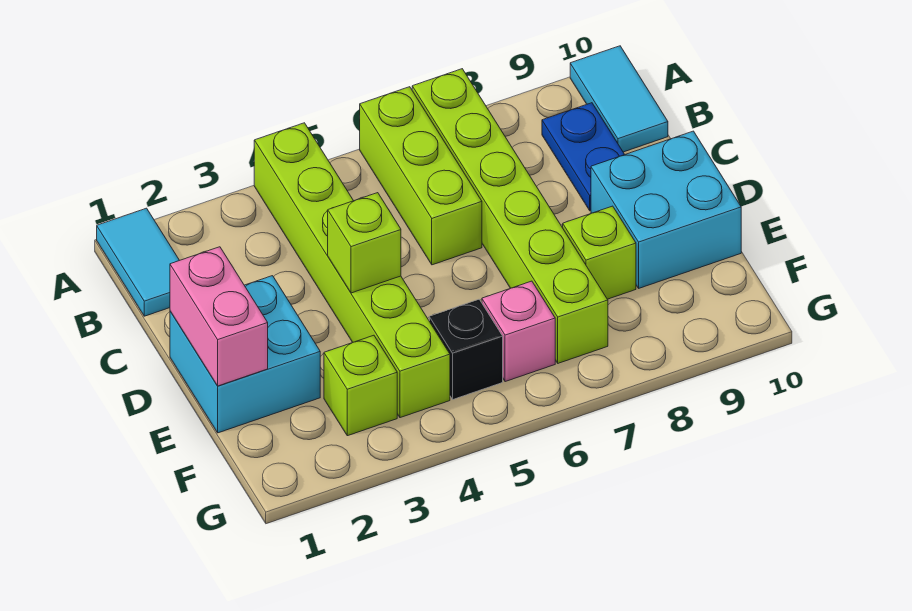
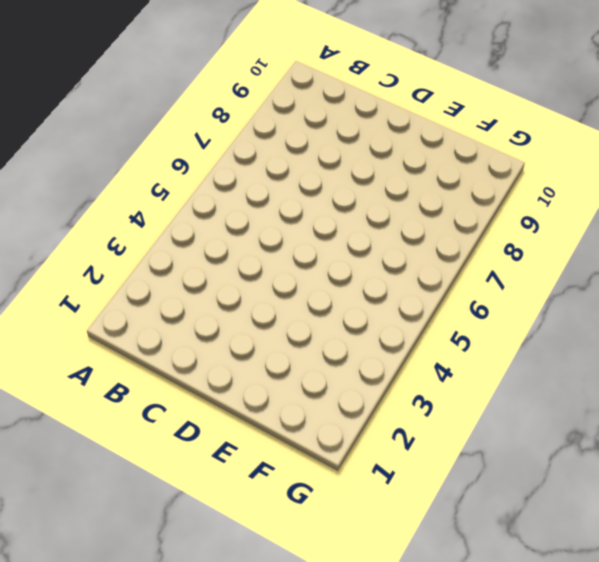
none -> cyan 1x2 tile [97,208,179,316]
none -> lime 1x6 brick [254,123,450,418]
none -> lime 1x3 brick [360,87,482,265]

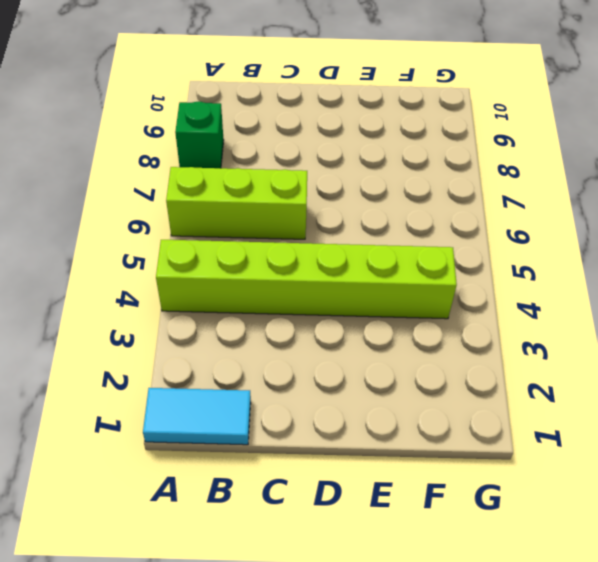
green 1x1 brick [175,101,224,168] -> none
none -> lime 1x6 brick [412,69,608,363]
none -> cyan 1x2 tile [570,46,668,152]
none -> blue 1x2 plate [542,103,625,211]

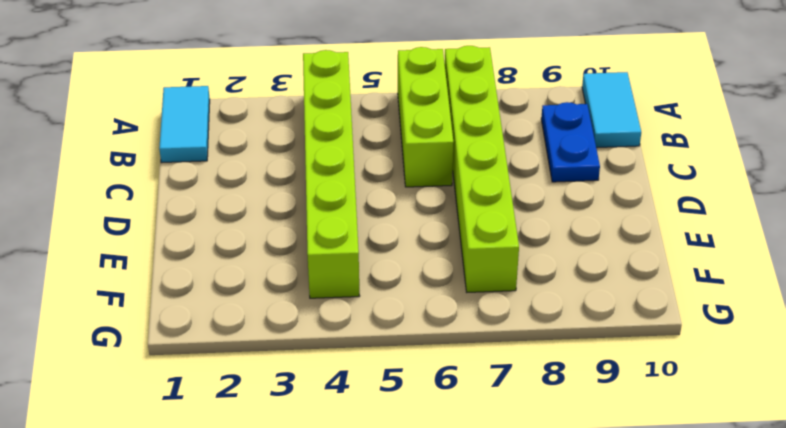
none -> cyan 2x2 brick [170,276,320,433]
none -> cyan 2x2 brick [591,131,741,288]
none -> lime 1x1 brick [563,206,636,299]

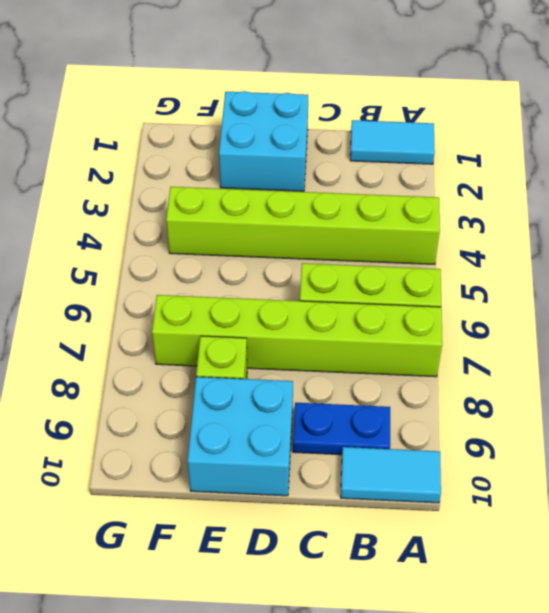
none -> lime 1x1 brick [324,335,397,436]
none -> black 1x1 brick [429,299,503,399]
none -> pink 1x1 brick [482,281,555,382]

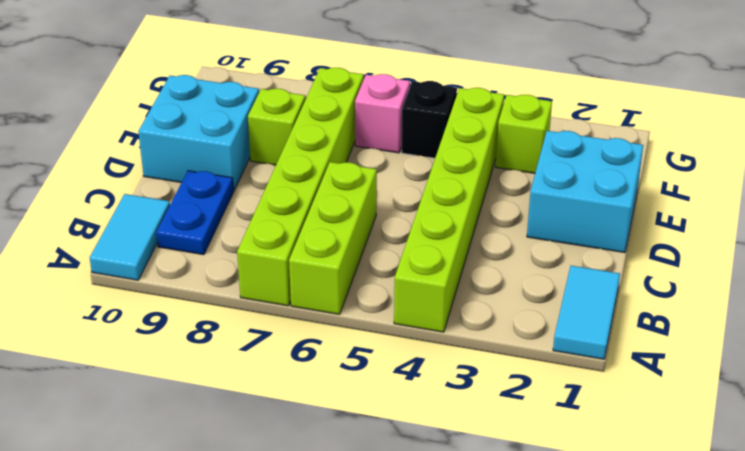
none -> pink 1x2 brick [170,247,268,386]
none -> lime 1x1 brick [328,193,401,293]

